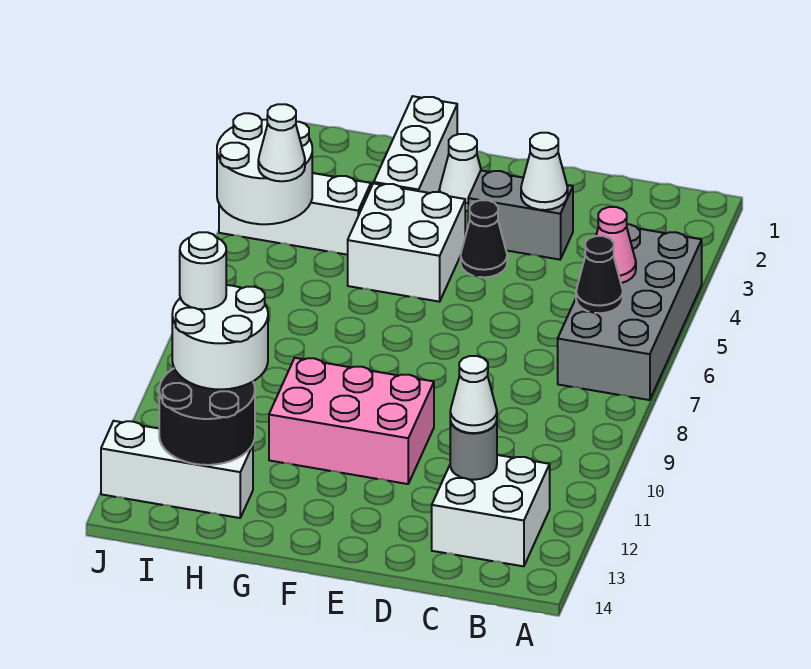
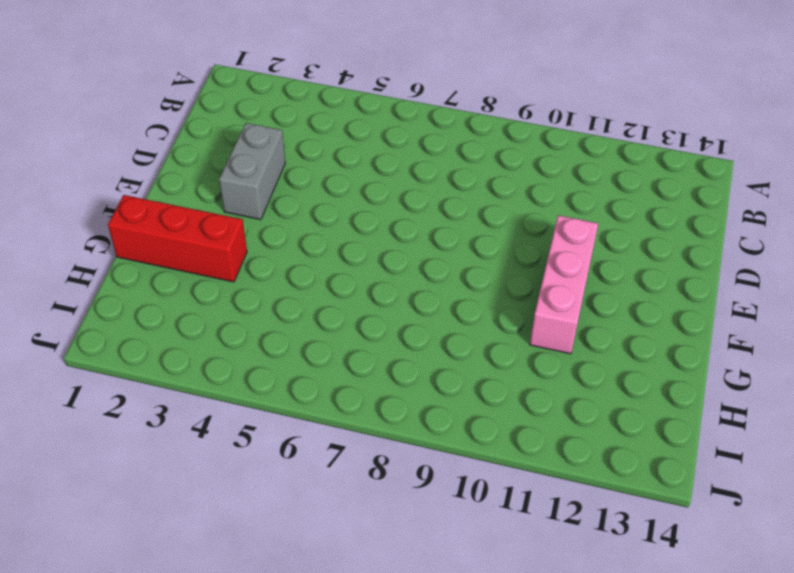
pink 1x3 brick [530,215,598,354] -> pink 2x3 brick [269,358,434,484]
red 1x3 brick [108,195,247,282] -> white 1x3 brick [374,96,457,193]
none -> grey 2x4 brick [558,224,702,400]
none -> white 2x2 brick [432,455,550,566]
none -> black 1x1 cone [461,200,507,277]

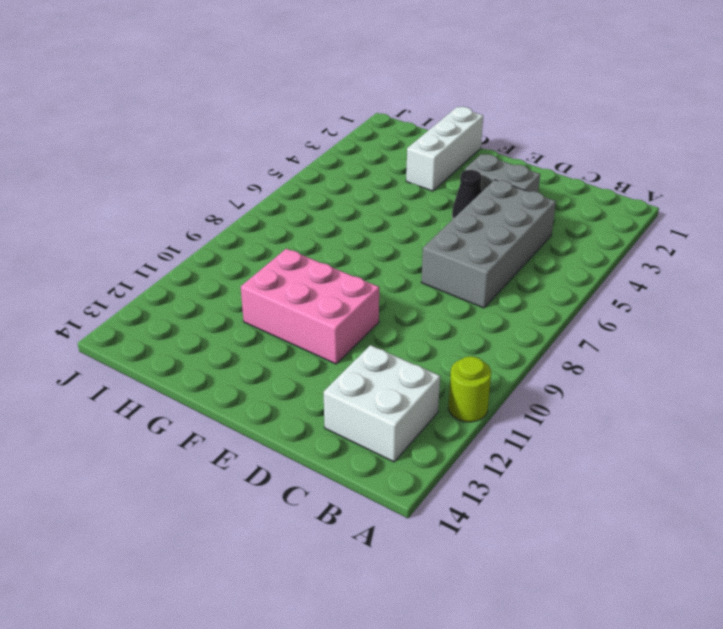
lime 1x1 round brick [448,356,491,422] -> none
grey 2x4 brick [421,180,556,308] -> grey 2x4 brick moved to [558,224,702,400]
none -> white 1x1 cone [440,134,481,211]
none -> white 2x2 brick [348,183,465,302]
none -> white 1x3 brick [219,173,371,255]

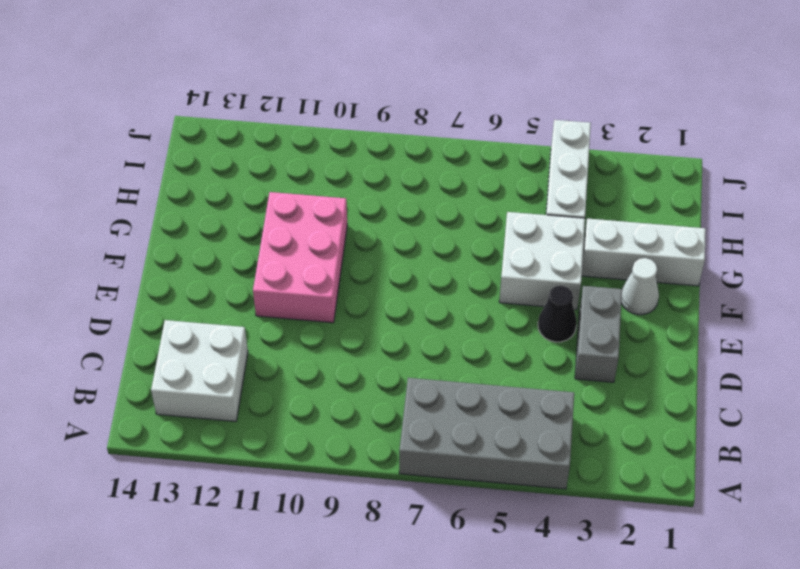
none -> white 1x3 brick [101,421,253,518]
none -> pink 1x1 cone [596,207,636,283]
none -> black 1x1 cone [576,236,623,313]

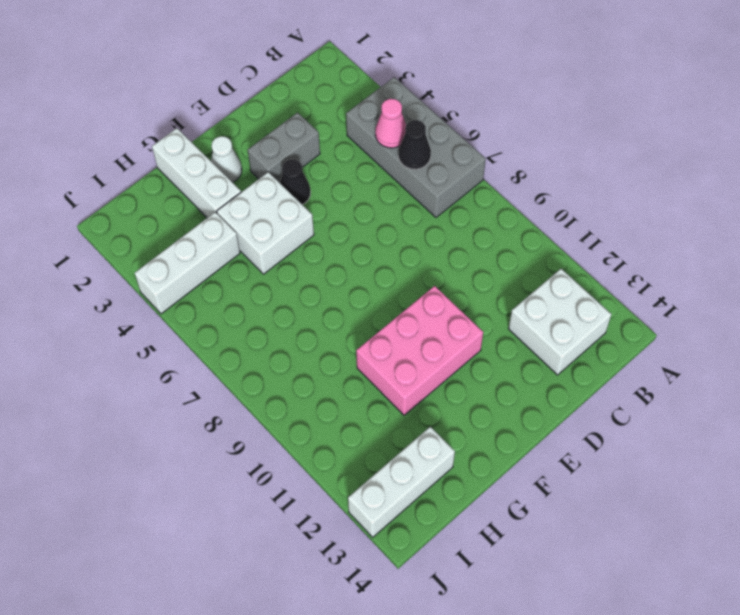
none -> grey 1x1 round brick [450,421,497,480]
none -> white 1x1 cone [521,133,568,210]
none -> black 2x2 round brick [159,368,255,465]

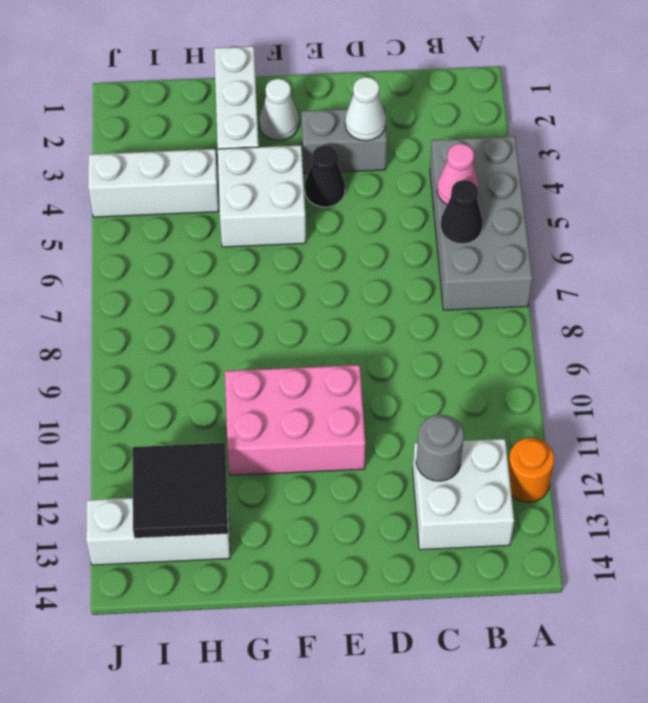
orange 1x1 round brick [508,438,554,503] -> none
black 2x2 tile [132,443,228,538] -> black 2x2 round brick [159,368,255,465]
none -> white 2x2 round brick [217,113,312,224]
none -> white 1x1 cone [450,356,497,433]
none -> white 2x2 round brick [172,285,268,389]

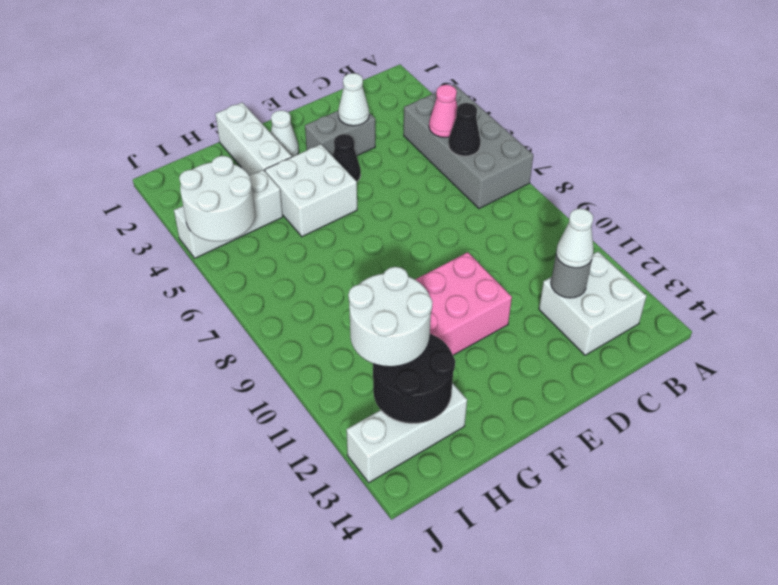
none -> white 1x1 cone [258,104,305,181]
none -> white 1x1 round brick [180,232,226,309]

